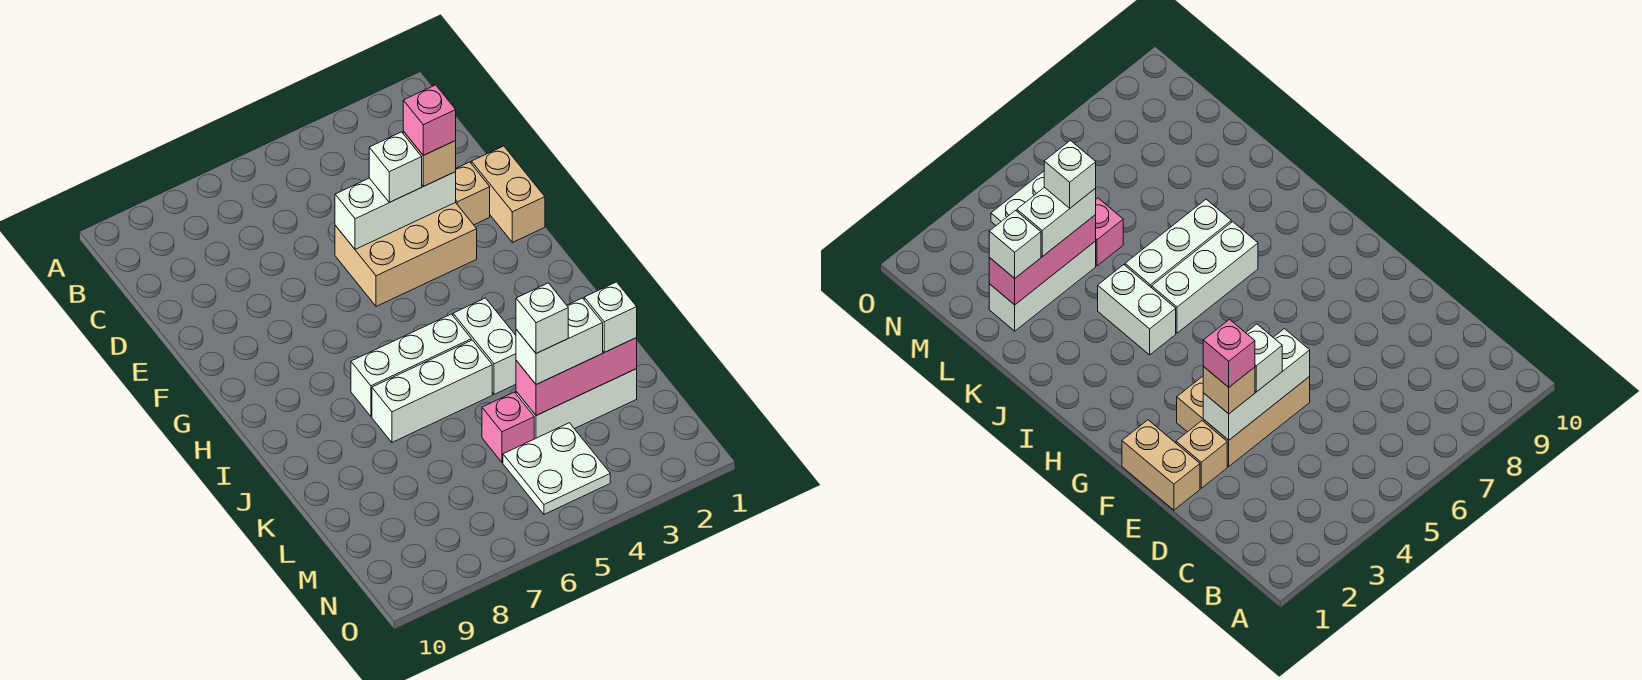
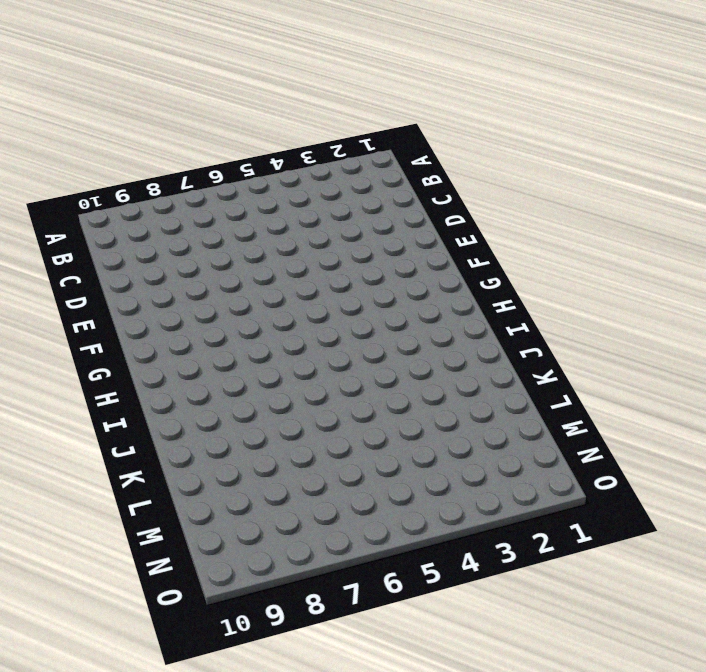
none -> tan 1x2 brick [471,146,545,242]
none -> tan 1x1 brick [455,162,490,225]
none -> tan 2x3 brick [335,202,477,306]

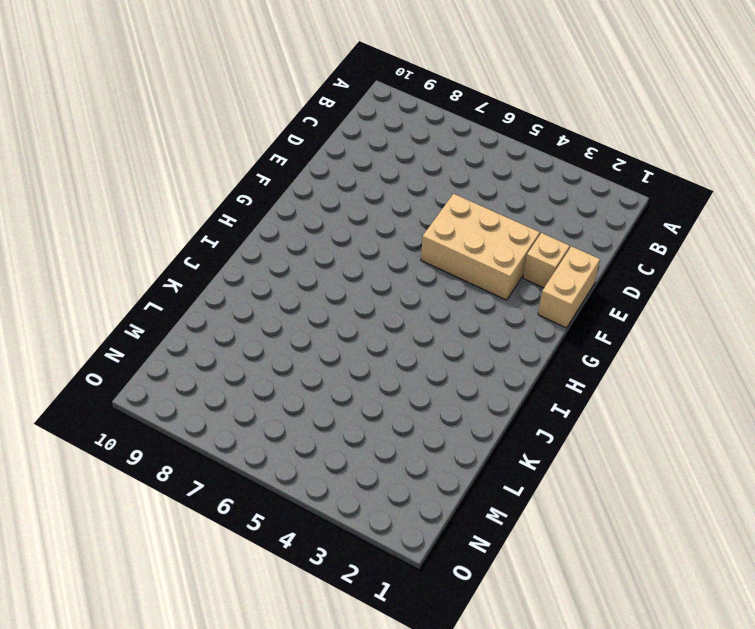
none -> white 1x2 brick [453,298,516,394]
none -> white 1x3 brick [351,314,471,416]
none -> white 1x3 brick [372,340,492,442]

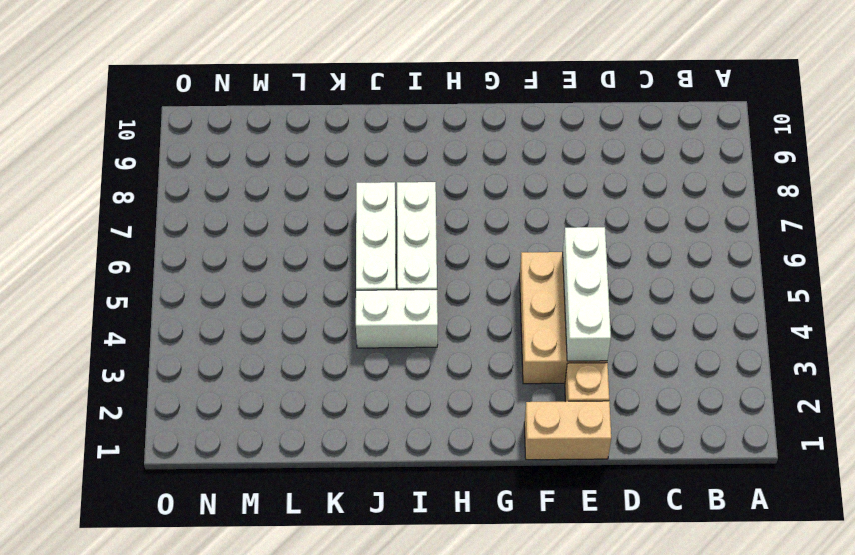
none -> white 1x3 brick [516,369,637,439]
none -> pink 1x1 brick [482,392,534,462]
none -> white 2x2 plate [503,423,610,514]

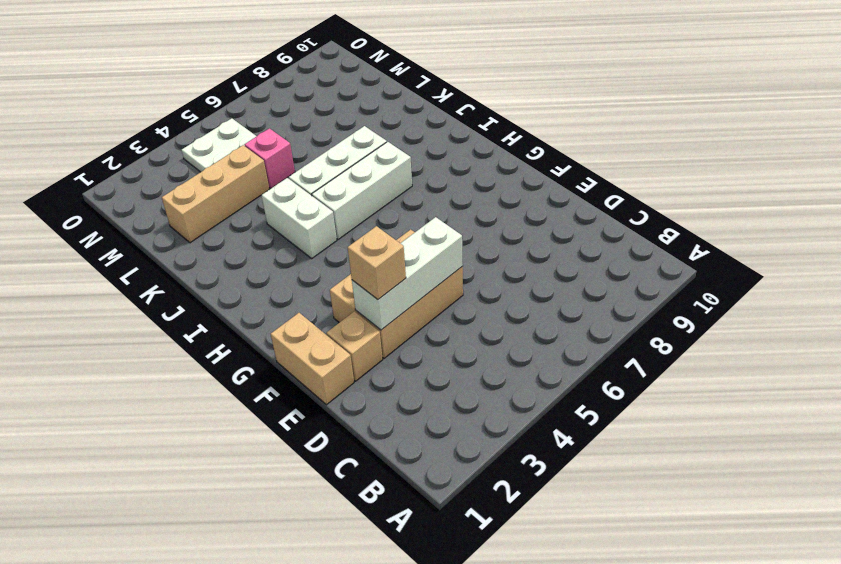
tan 1x3 brick [162,145,269,243] -> white 1x3 brick [516,369,637,439]
none -> pink 1x3 brick [516,338,637,416]
none -> white 1x1 brick [369,132,422,202]
none -> white 1x1 brick [584,282,637,352]

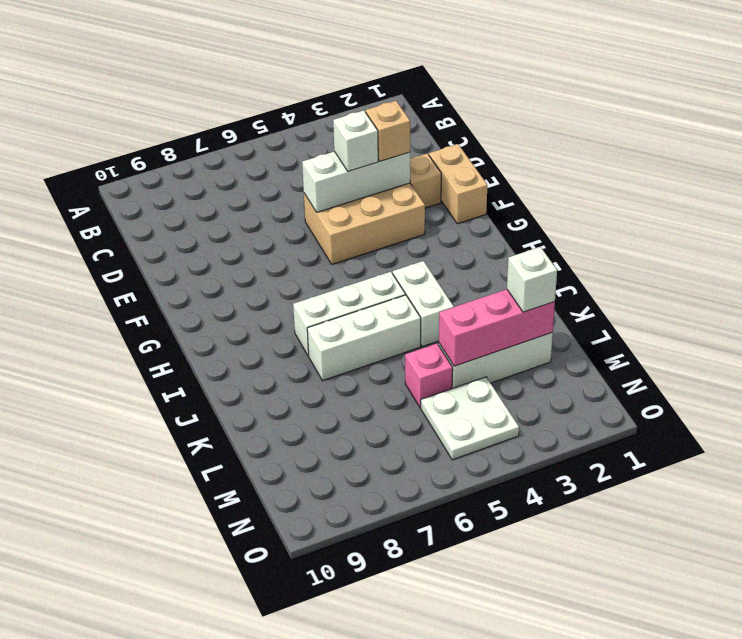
none -> white 1x2 brick [516,298,603,385]
none -> pink 1x1 brick [403,85,456,155]
none -> white 1x1 brick [516,283,568,353]

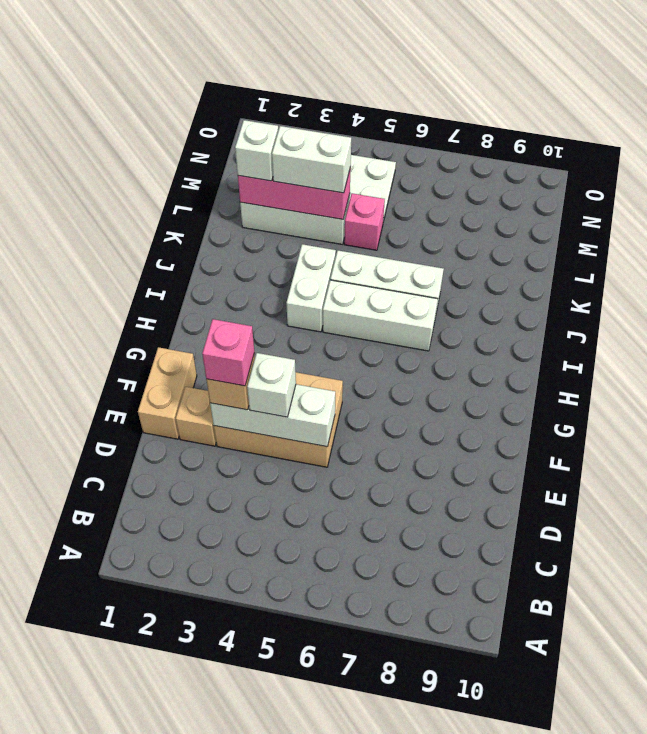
none -> white 1x1 brick [516,283,568,353]

